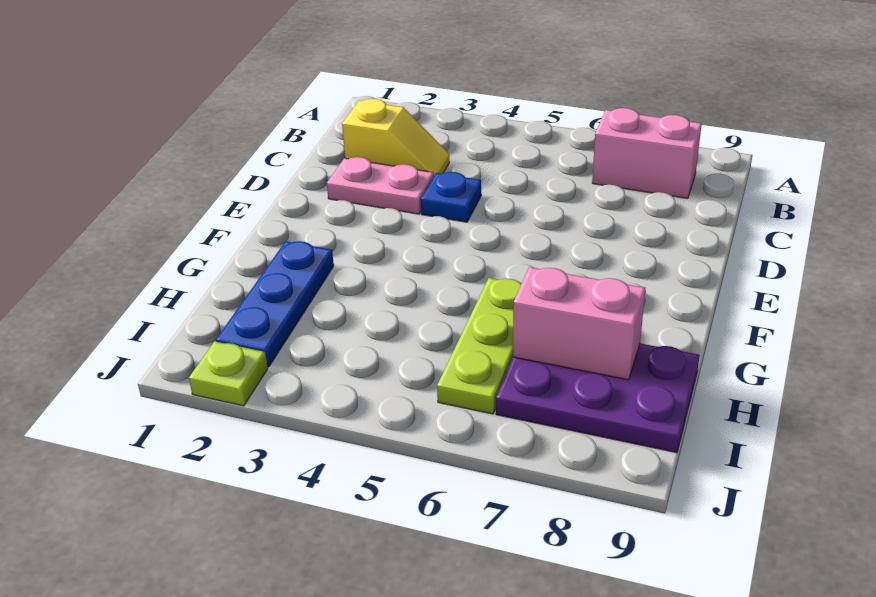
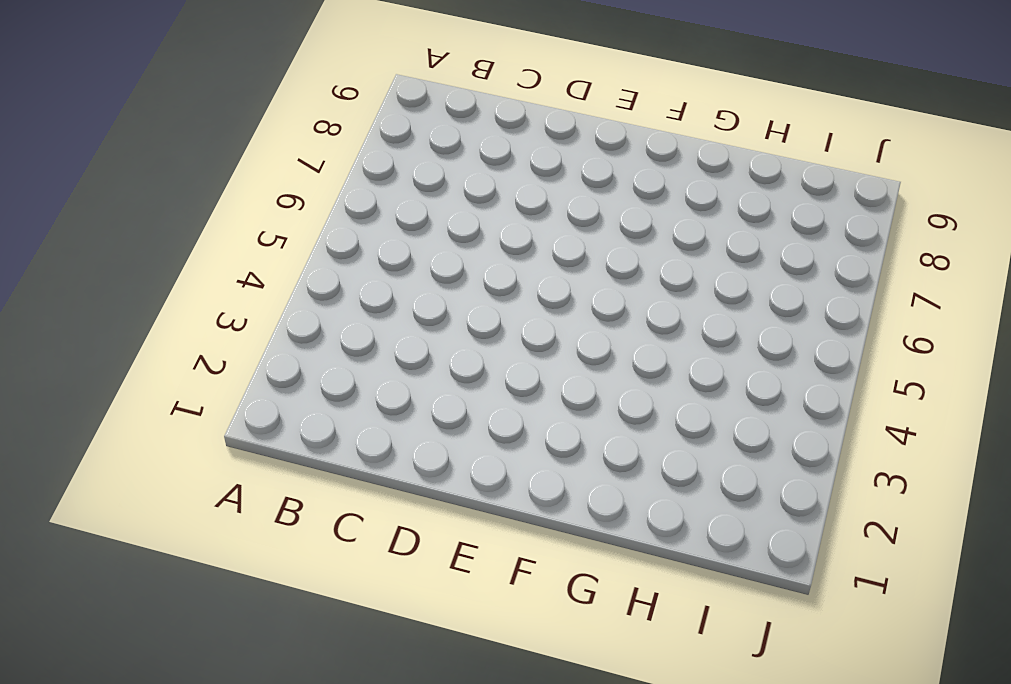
none -> pink 1x2 brick [592,108,702,198]
none -> yellow 1x2 slope [342,99,449,175]

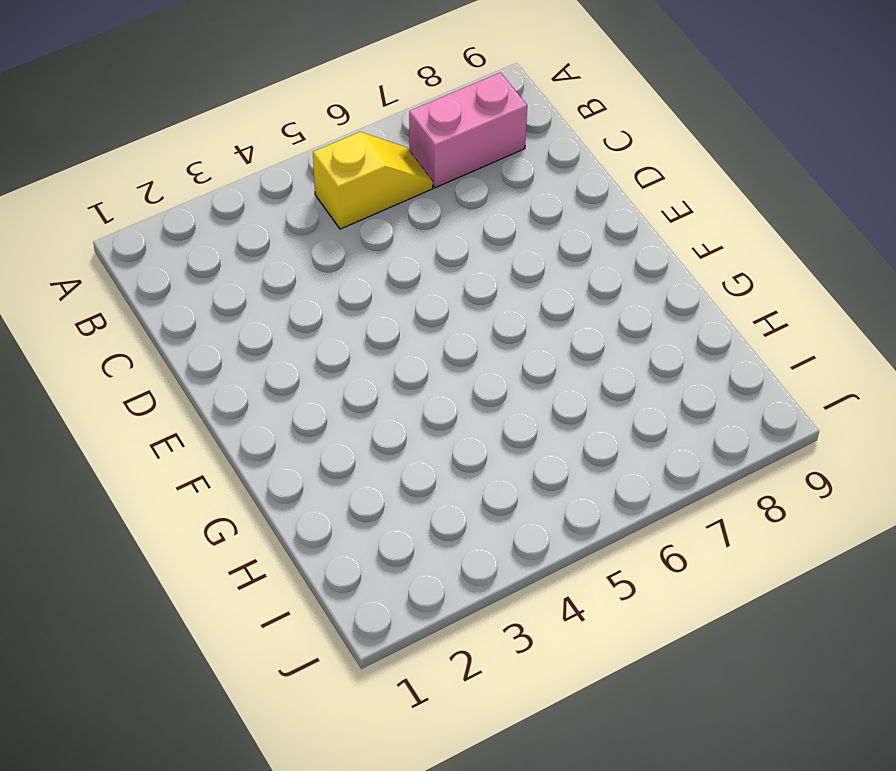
yellow 1x2 slope [313,132,433,229] -> yellow 1x2 slope moved to [342,99,449,175]
none -> pink 1x2 plate [327,157,434,214]
none -> blue 1x1 plate [421,172,481,222]

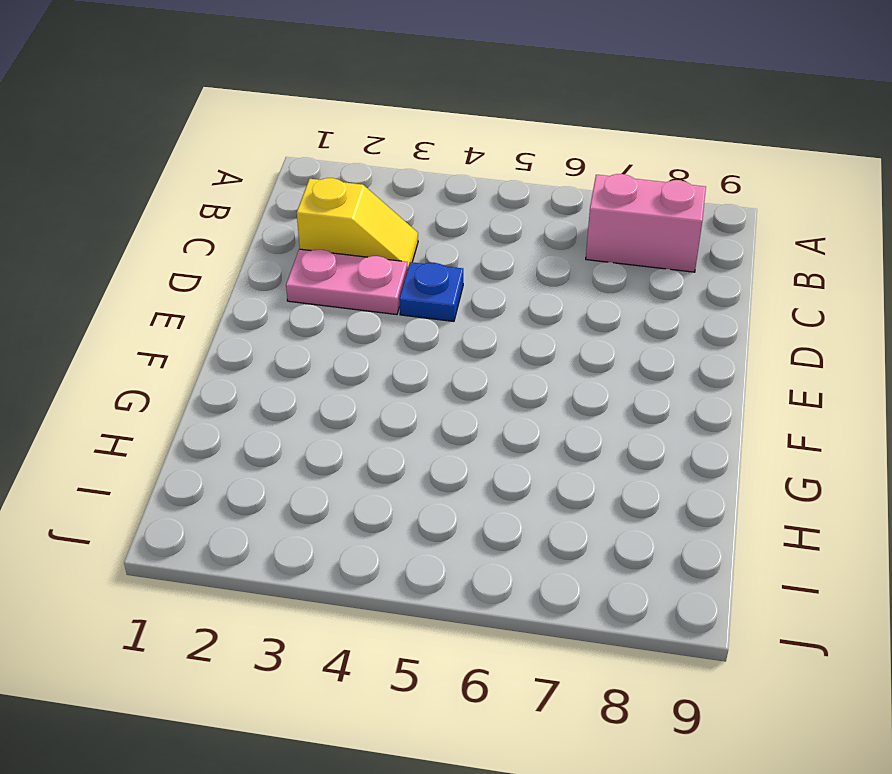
none -> blue 1x3 plate [216,241,334,367]
none -> lime 1x3 plate [437,278,522,414]

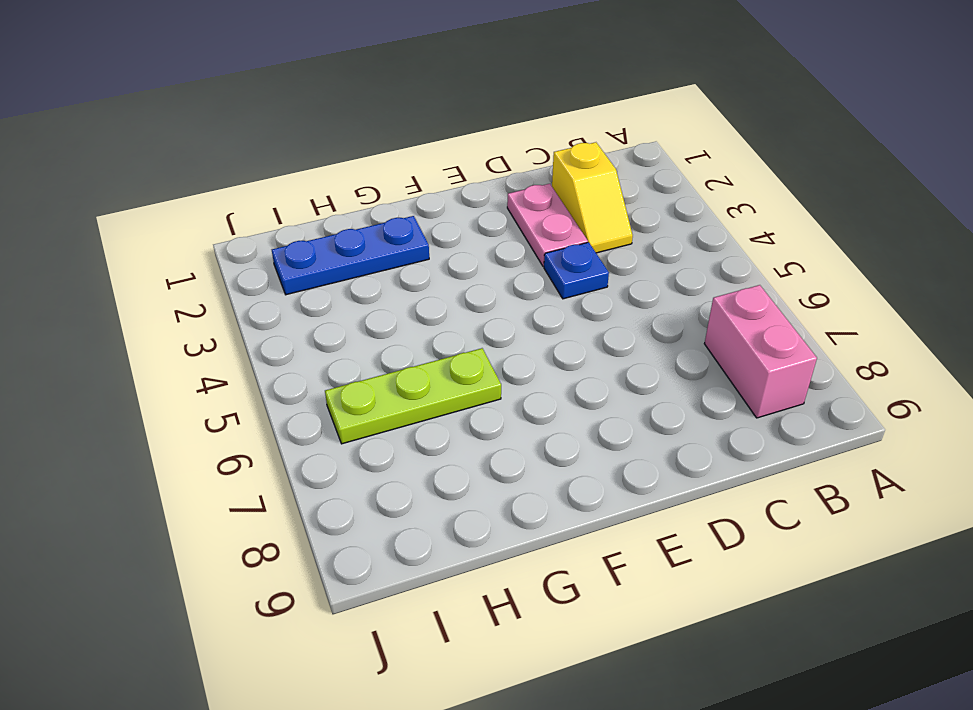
none -> purple 2x3 plate [496,343,700,453]
none -> lime 1x1 plate [189,341,268,406]

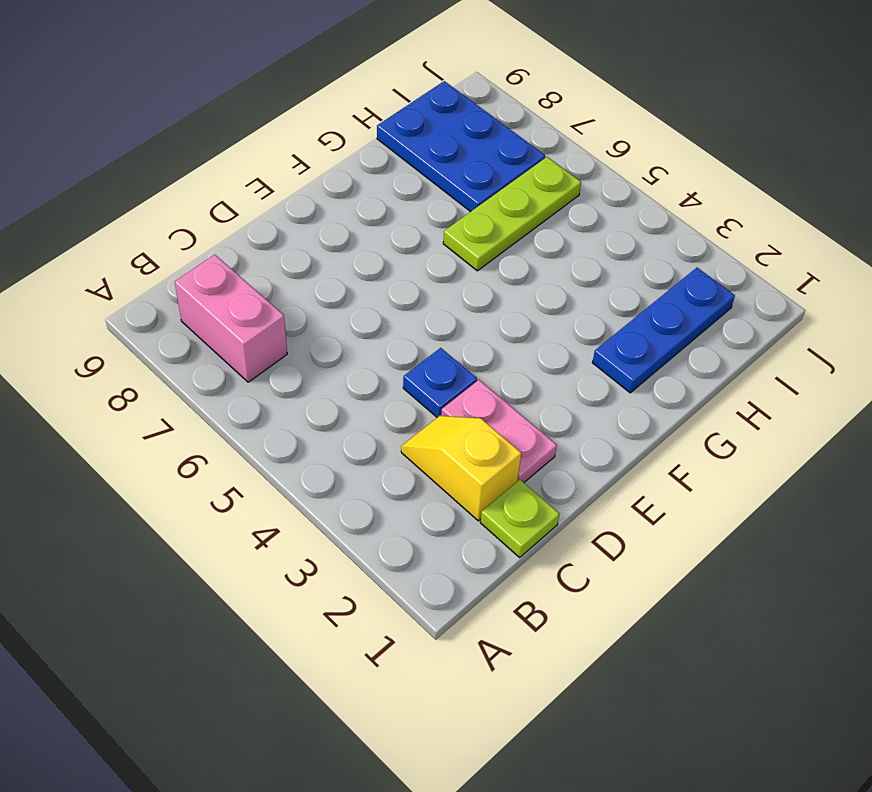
lime 1x1 plate [480,480,559,557] -> lime 1x1 plate moved to [189,341,268,406]
blue 2x3 plate [377,81,545,212] -> purple 2x3 plate [496,343,700,453]
none -> pink 1x2 brick [513,267,645,380]

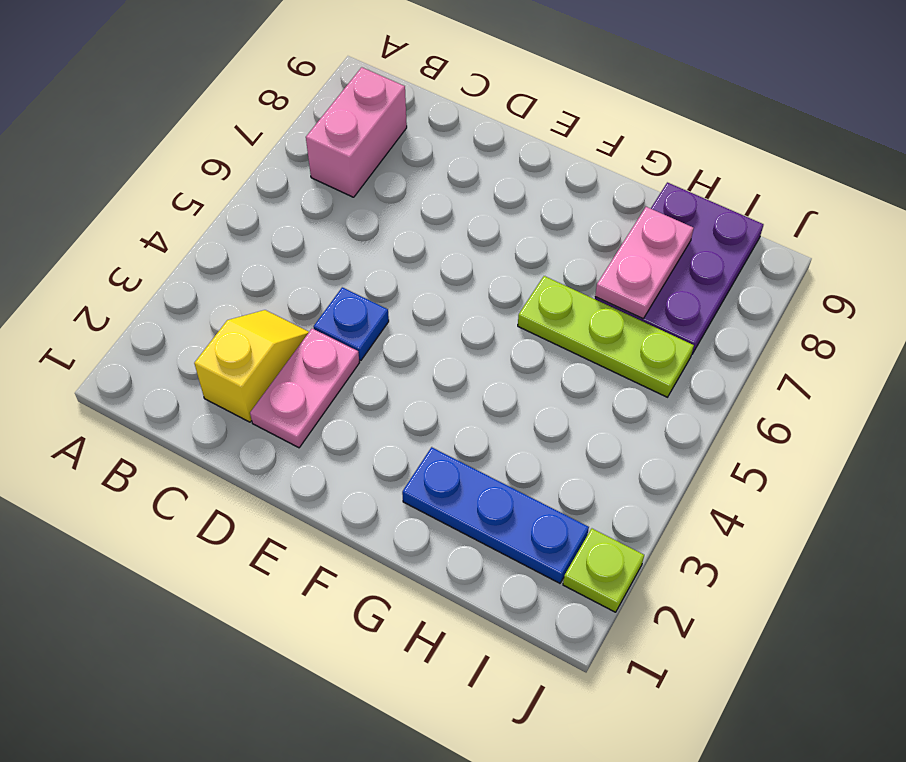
pink 1x2 plate [595,207,694,319] -> pink 1x2 brick [513,267,645,380]

